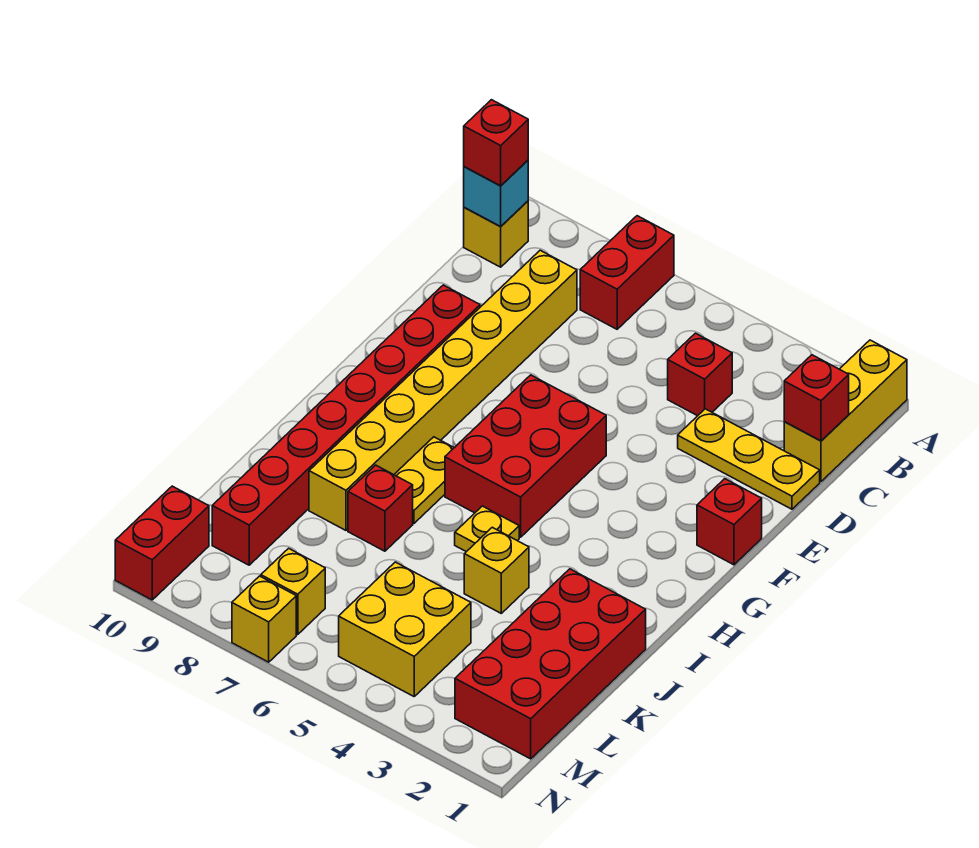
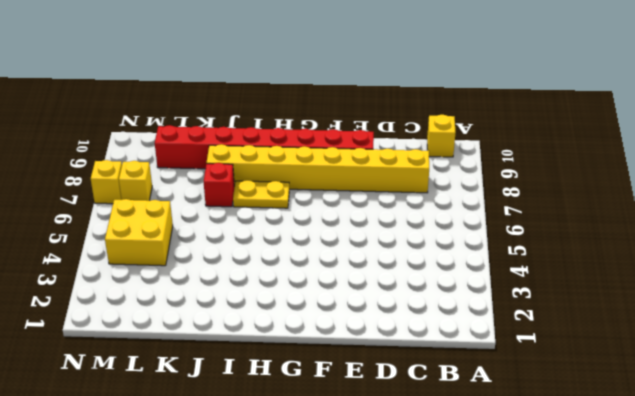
none -> yellow 1x3 brick [784,340,907,481]
none -> red 1x2 brick [580,216,674,329]
none -> red 1x1 brick [668,333,732,416]

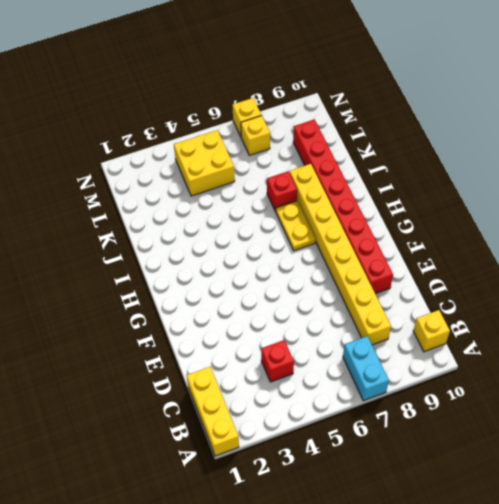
cyan 1x2 brick [343,336,389,401] -> red 1x2 brick [580,216,674,329]
none -> yellow 1x3 plate [678,409,820,509]
none -> red 1x1 brick [697,479,762,565]
none -> red 2x3 brick [445,375,606,537]

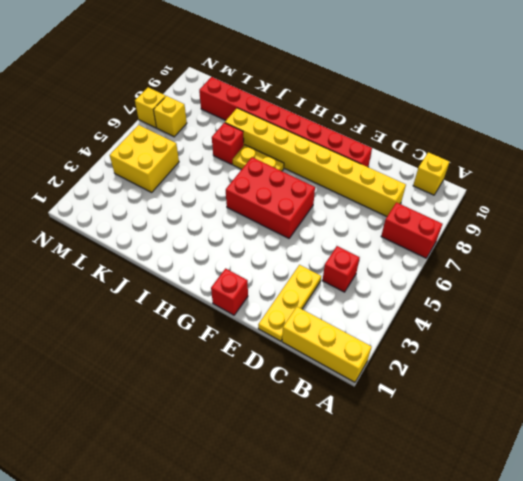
none -> yellow 1x1 plate [455,506,519,552]
none -> red 2x4 brick [455,569,646,759]
none -> yellow 1x1 brick [464,527,529,613]

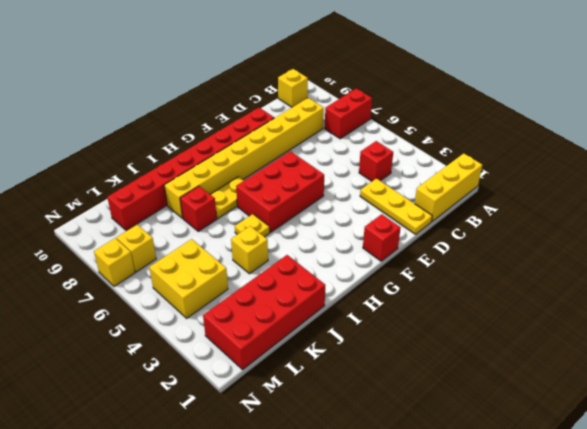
none -> red 1x2 brick [115,486,209,600]
none -> cyan 1x1 brick [464,160,528,227]
none -> red 1x1 brick [784,355,849,441]

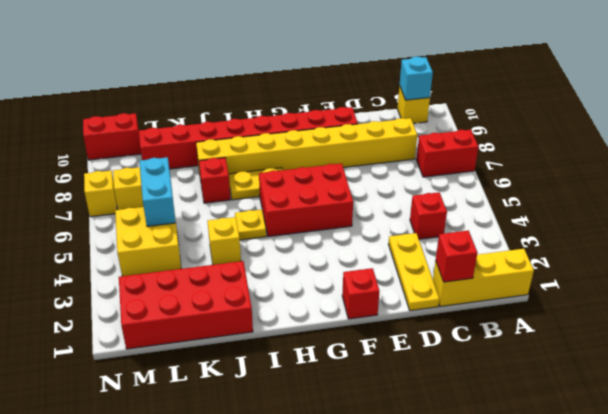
cyan 1x2 brick [139,157,176,226] -> none
none -> red 1x1 brick [464,100,528,186]

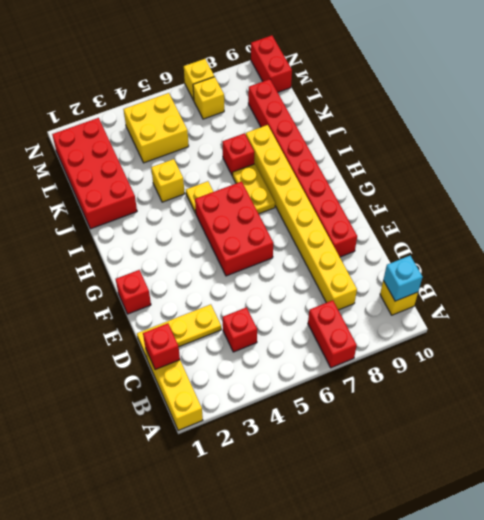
none -> red 1x1 brick [464,100,528,186]

